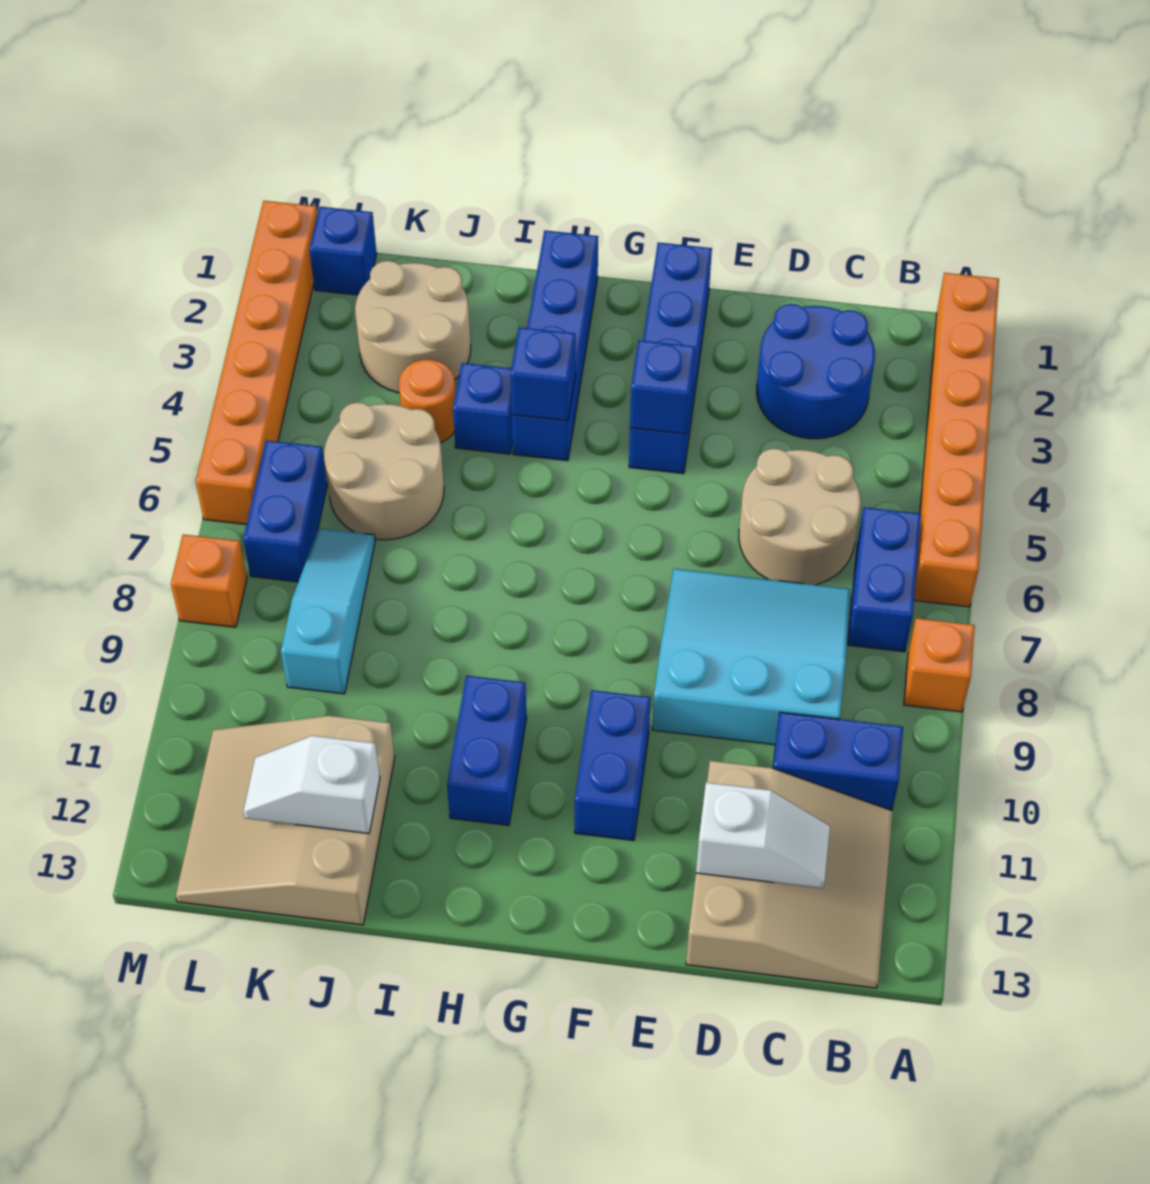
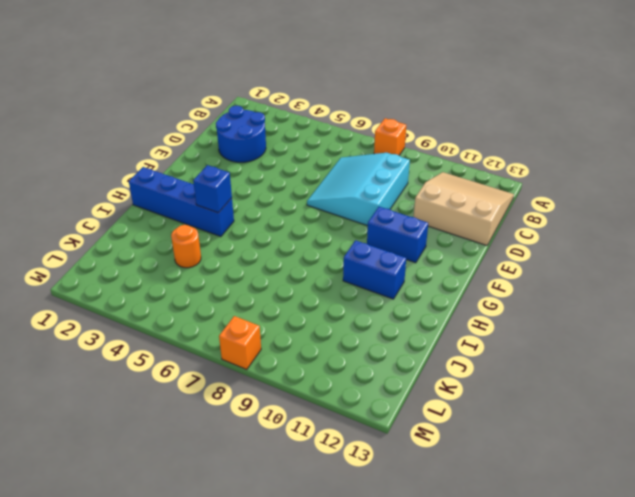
none -> orange 1x6 brick [914,273,999,607]
none -> blue 1x2 brick [848,507,921,652]
none -> blue 1x2 brick [773,712,903,810]

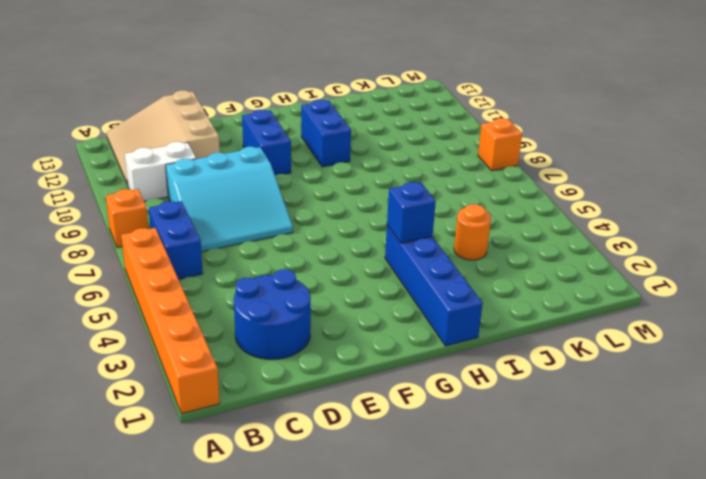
white 1x2 brick [125,142,196,201] -> blue 1x2 brick [773,712,903,810]
none -> tan 2x2 round brick [739,449,861,585]
none -> blue 1x4 brick [629,242,712,473]
none -> blue 1x1 brick [453,363,513,454]

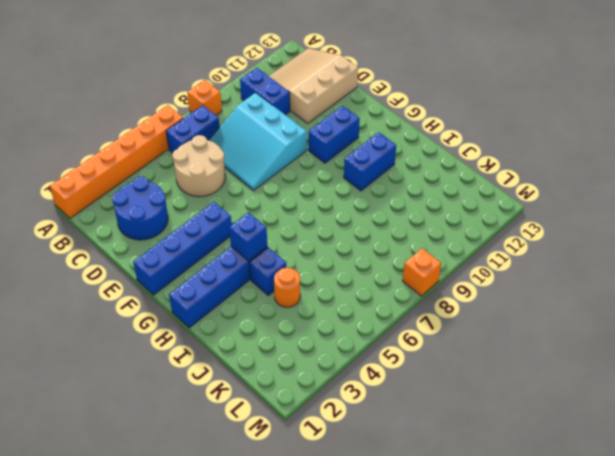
none -> tan 2x2 round brick [355,261,471,393]
none -> tan 2x2 round brick [324,402,444,540]
none -> tan 3x3 slope [176,716,395,925]

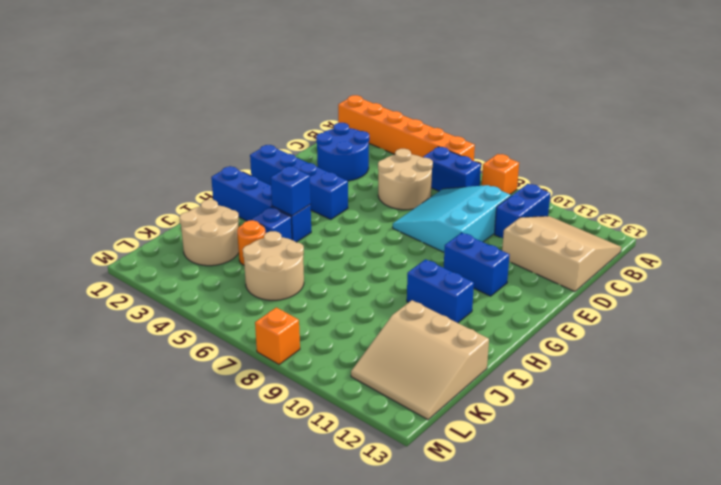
none -> cyan 1x3 slope [281,528,375,694]
none -> blue 1x1 brick [310,207,377,295]
none -> blue 1x2 brick [243,441,327,582]

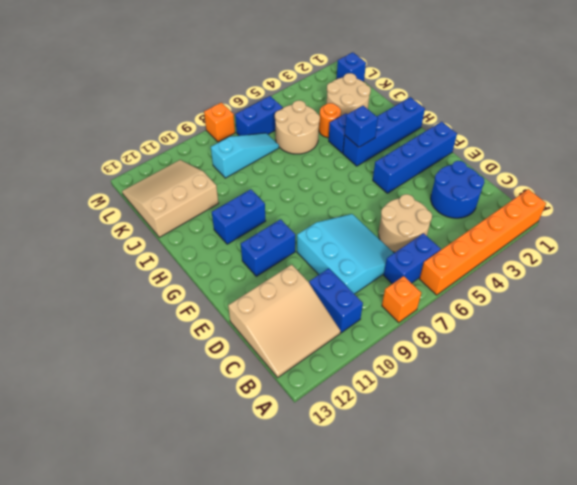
none -> orange 1x6 brick [196,201,317,524]
none -> white 1x2 slope [696,782,830,888]
none -> blue 1x1 brick [630,340,695,434]

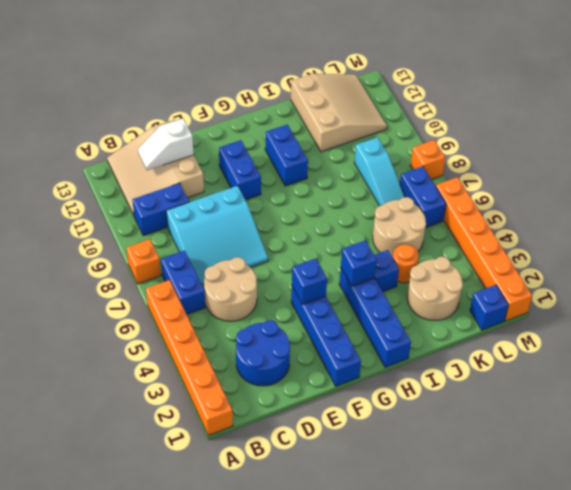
none -> white 1x2 slope [243,736,380,833]

